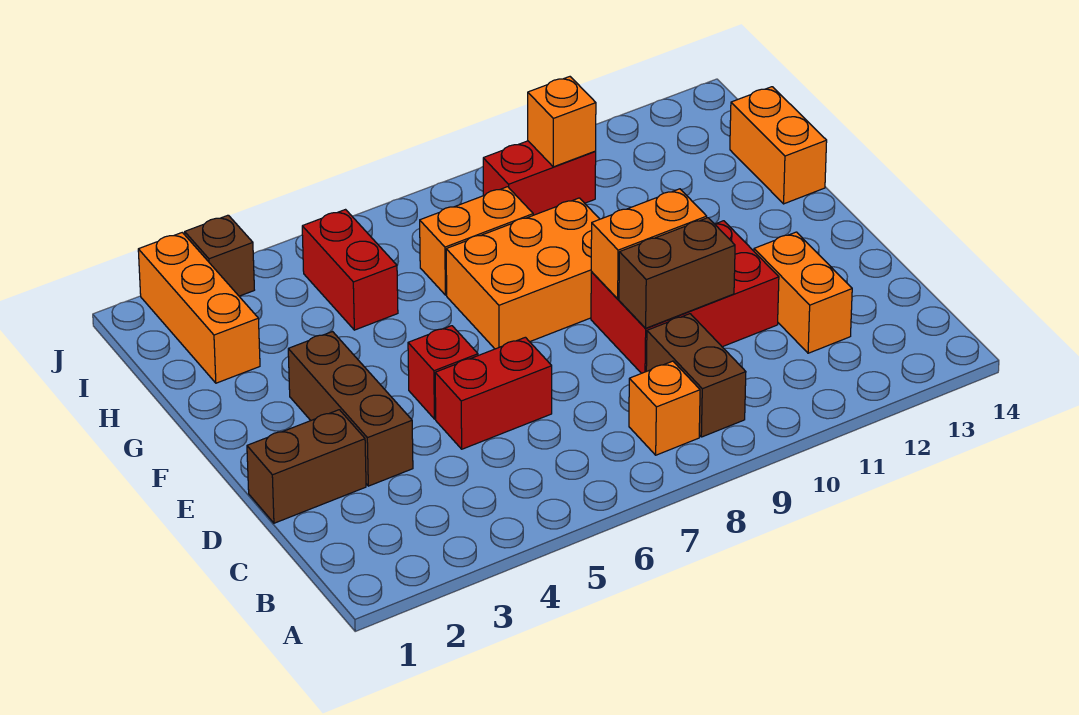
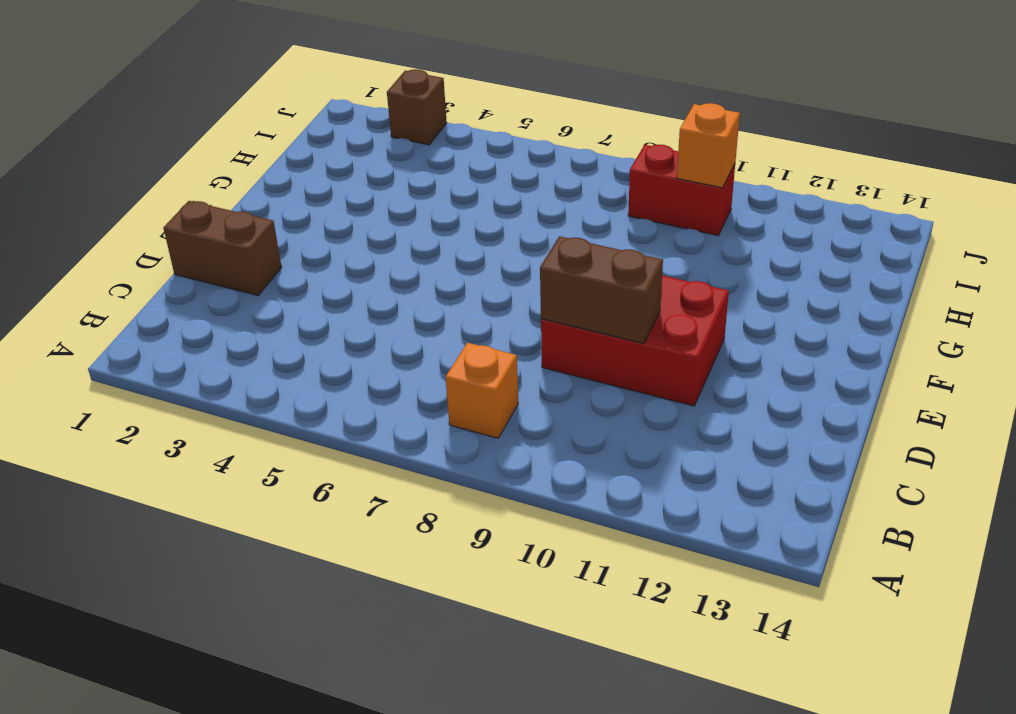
none -> brown 1x2 brick [646,314,746,437]
none -> orange 1x2 brick [754,232,852,353]
none -> brown 1x3 brick [288,332,413,486]

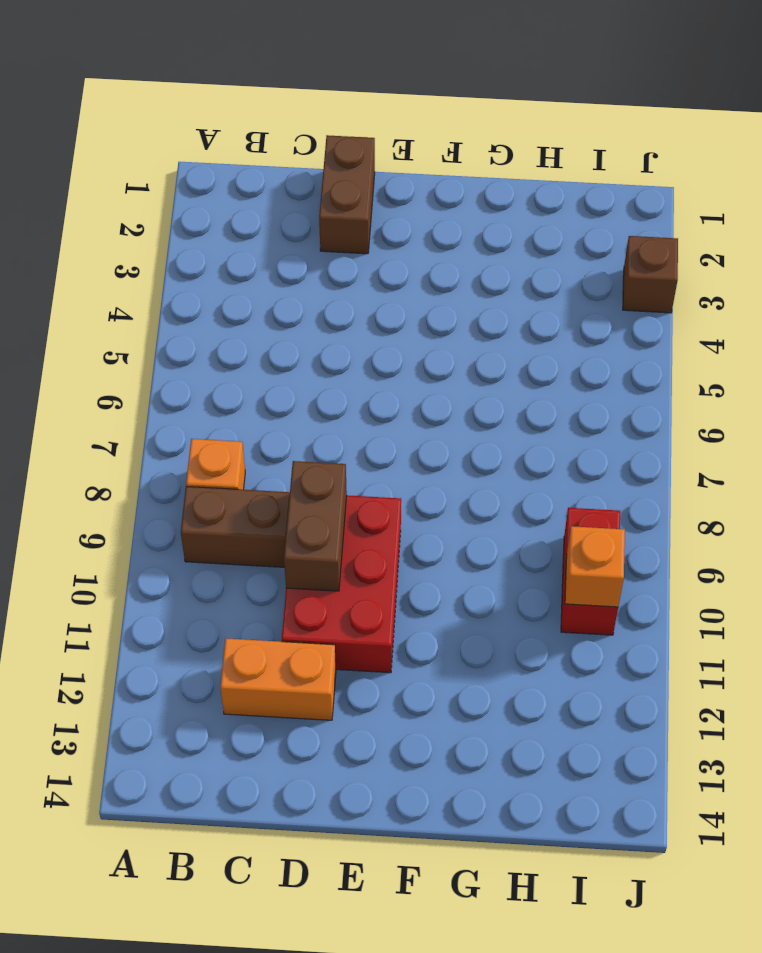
none -> brown 1x3 brick [288,332,413,486]
none -> red 1x2 brick [435,337,552,449]
none -> red 1x1 brick [408,326,478,419]

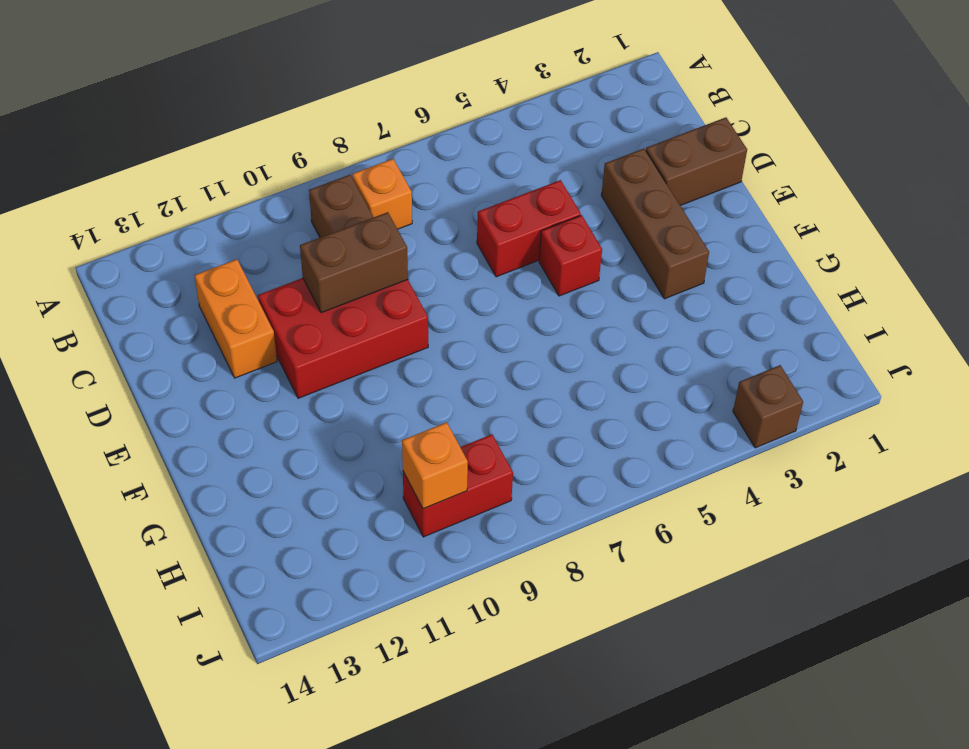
none -> orange 2x3 brick [446,198,600,349]
none -> orange 1x2 brick [730,87,827,204]
none -> orange 1x3 brick [138,232,260,383]

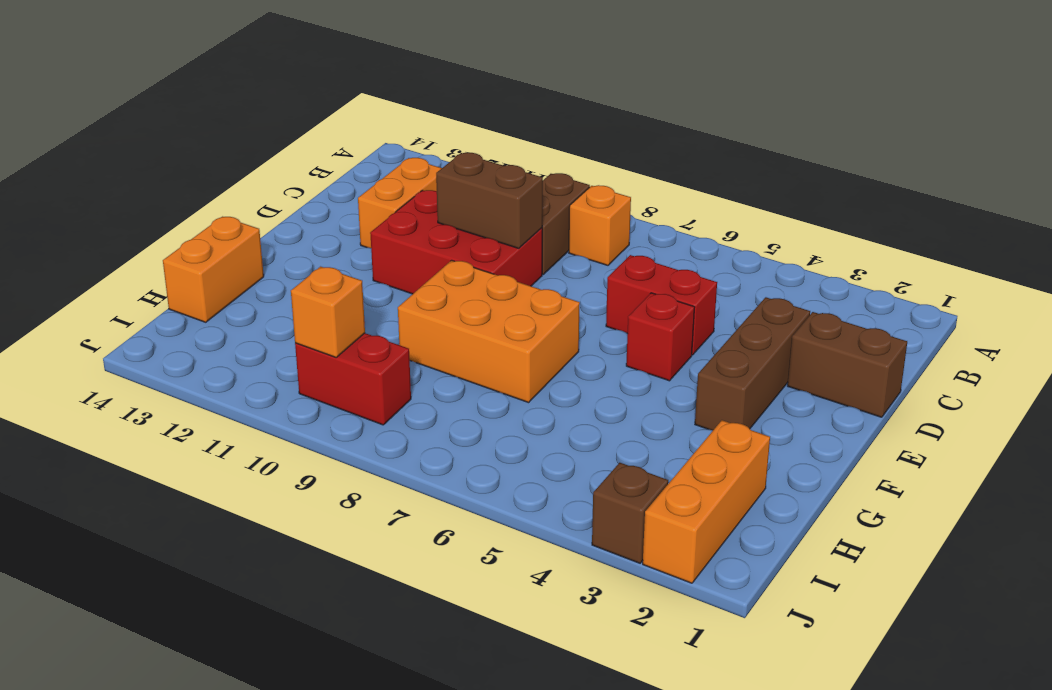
none -> red 1x2 brick [302,210,398,330]
none -> orange 1x2 brick [420,187,533,295]
none -> orange 1x2 brick [591,189,707,299]

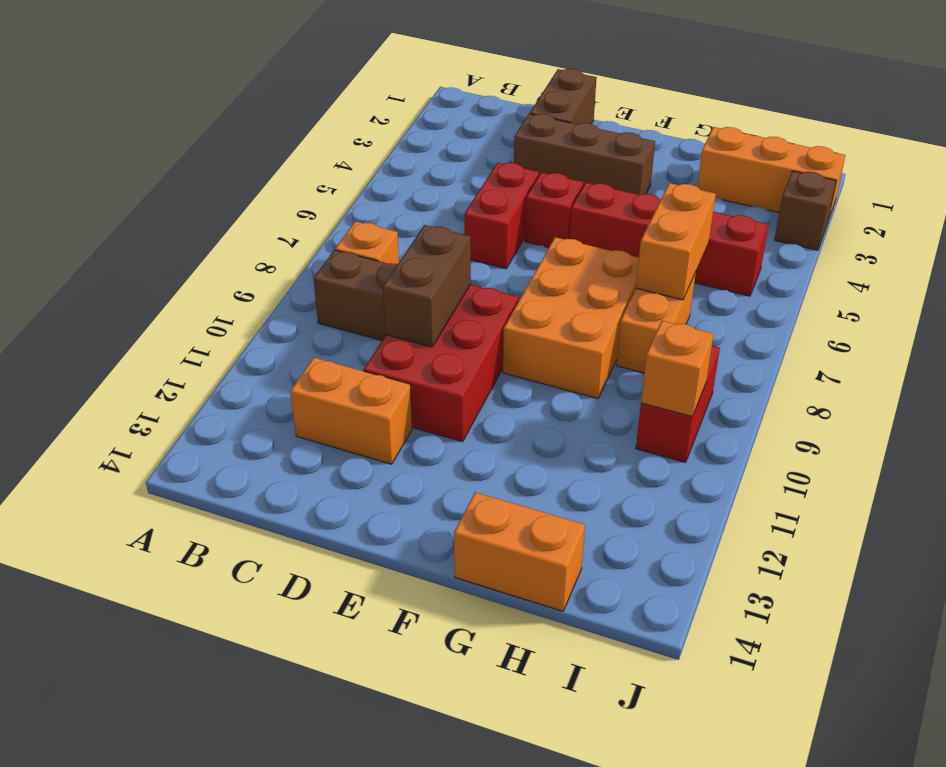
red 1x4 brick [570,183,769,296] -> red 1x2 brick [302,210,398,330]
orange 1x2 brick [636,183,716,300] -> orange 1x2 brick moved to [591,189,707,299]

